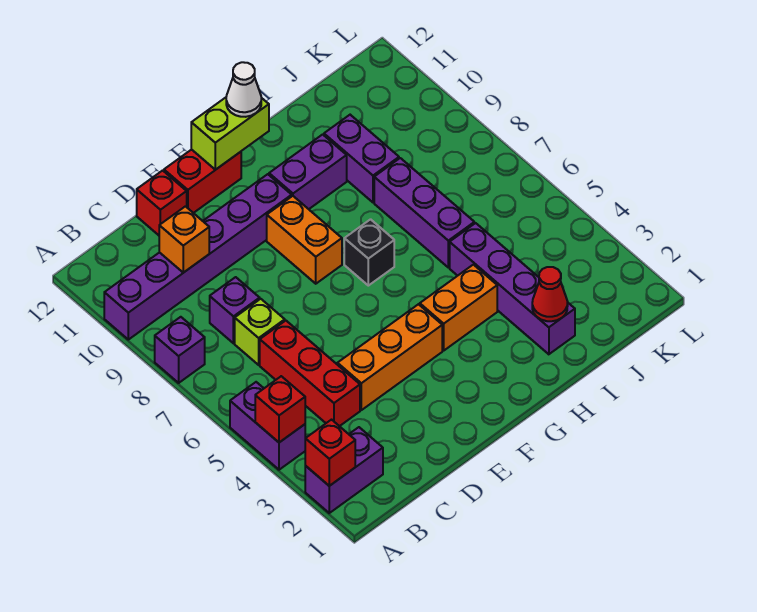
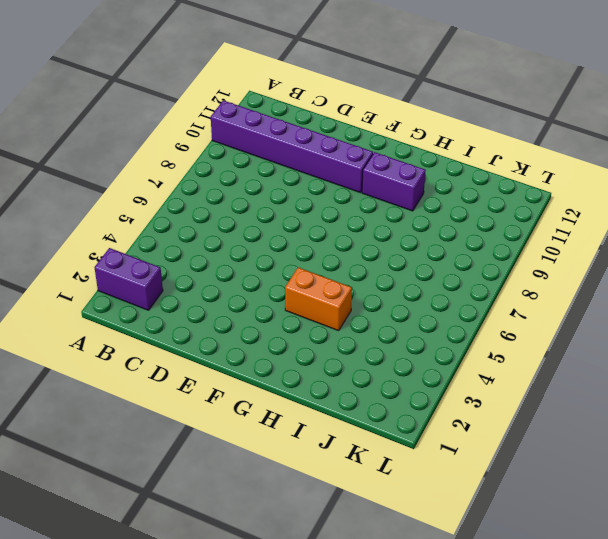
none -> purple 1x2 brick [230,382,305,470]
none -> purple 1x1 brick [155,317,205,383]
none -> red 1x3 brick [260,321,360,426]

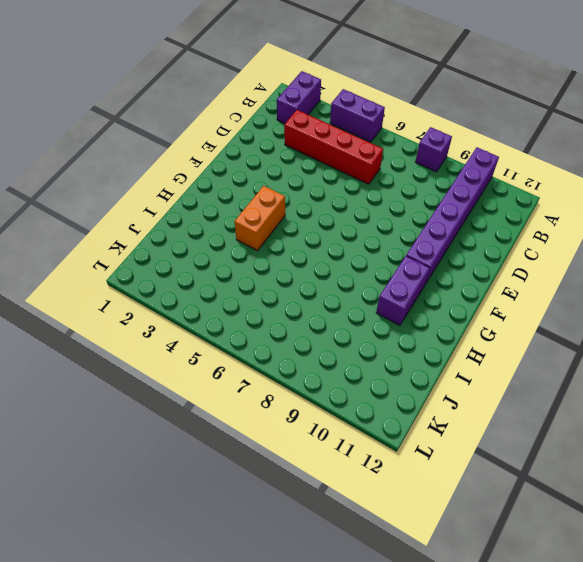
red 1x4 brick [284,110,383,184] -> red 1x3 brick [260,321,360,426]
none -> lime 1x1 brick [235,299,285,365]
none -> purple 1x1 brick [210,277,260,343]
none -> orange 1x3 brick [337,304,442,410]

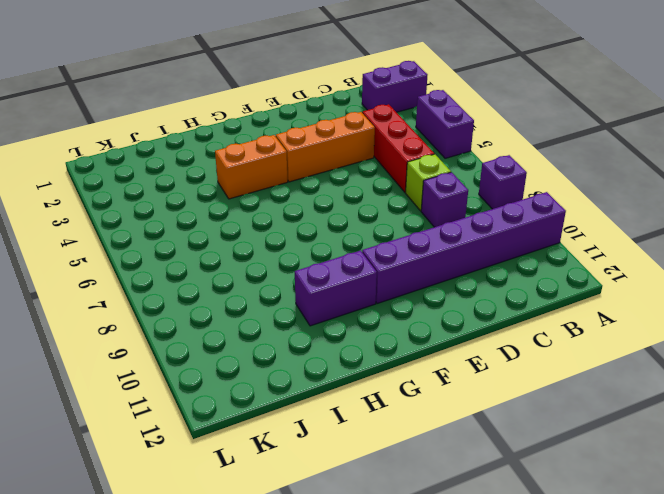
none -> red 1x1 brick [137,170,187,235]
none -> red 1x2 brick [164,149,241,213]
none -> orange 1x2 brick [267,196,342,284]

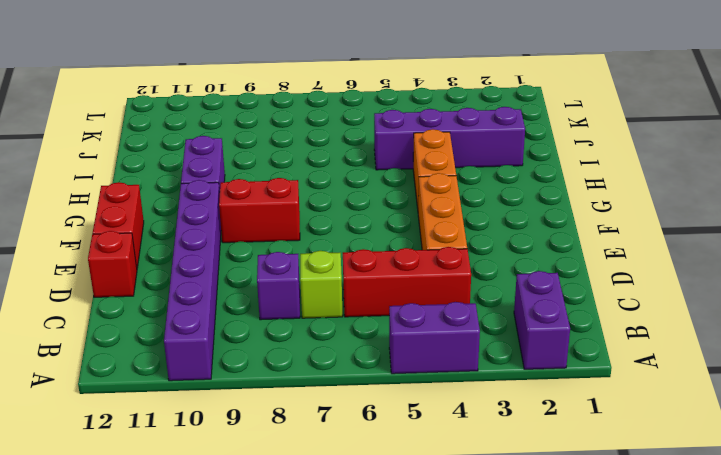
red 1x2 brick [219,178,300,243] -> orange 1x2 brick [267,196,342,284]
none -> purple 1x1 brick [155,317,205,383]
none -> black 1x1 brick [344,219,394,286]
none -> purple 1x3 brick [374,158,474,267]

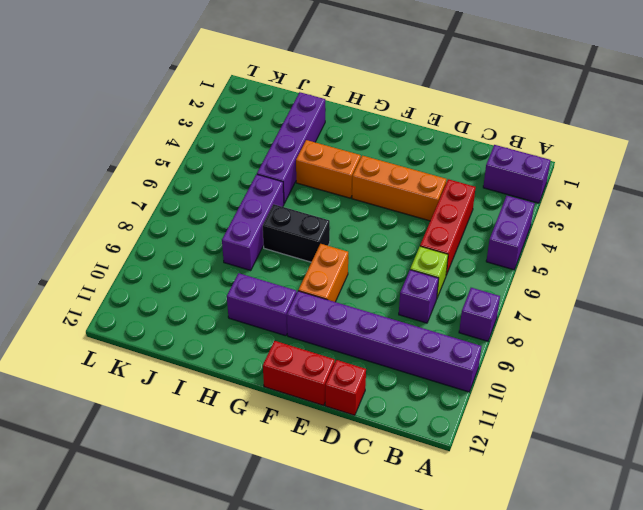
black 1x2 brick [263,204,330,262] -> black 1x1 brick [344,219,394,286]
none -> purple 1x2 brick [324,115,399,202]
none -> red 1x1 brick [305,420,355,486]
none -> red 1x1 brick [255,376,305,442]

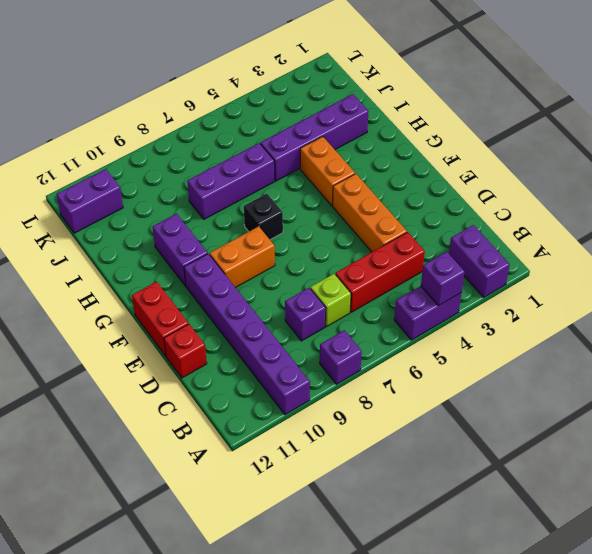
purple 1x1 brick [421,252,465,306] -> red 1x1 brick [255,376,305,442]
purple 1x2 brick [56,169,123,233] -> purple 1x2 brick moved to [324,115,399,202]
none -> red 1x1 brick [305,420,355,486]
none -> orange 1x1 brick [159,206,209,273]
none -> lime 1x2 brick [191,98,269,170]

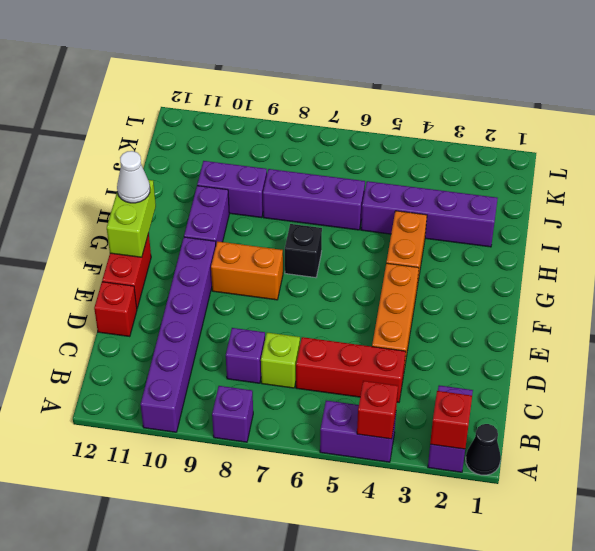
black 1x1 cone [466,424,501,475] -> none
none -> orange 1x1 brick [159,206,209,273]
none -> red 1x1 cone [532,267,568,321]

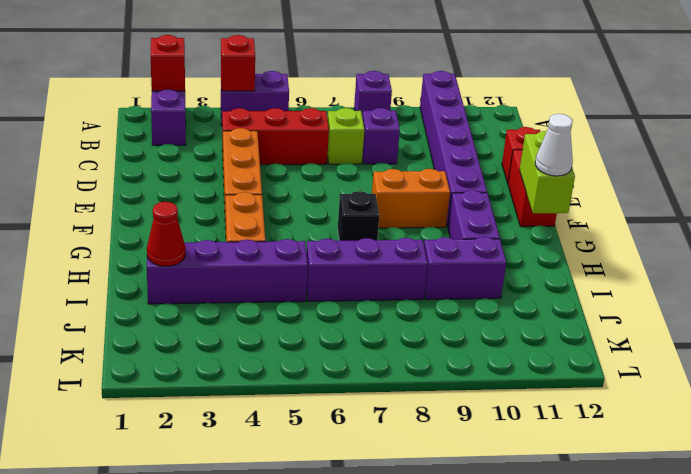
none -> orange 1x1 brick [159,206,209,273]

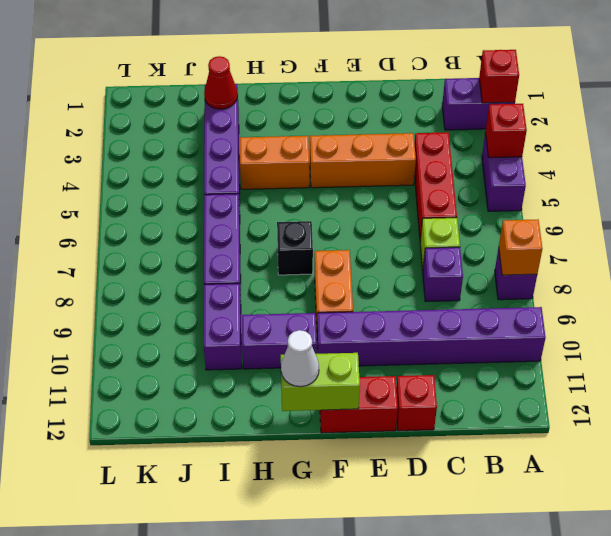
orange 1x1 brick [499,219,542,275] -> orange 1x1 brick moved to [159,206,209,273]

